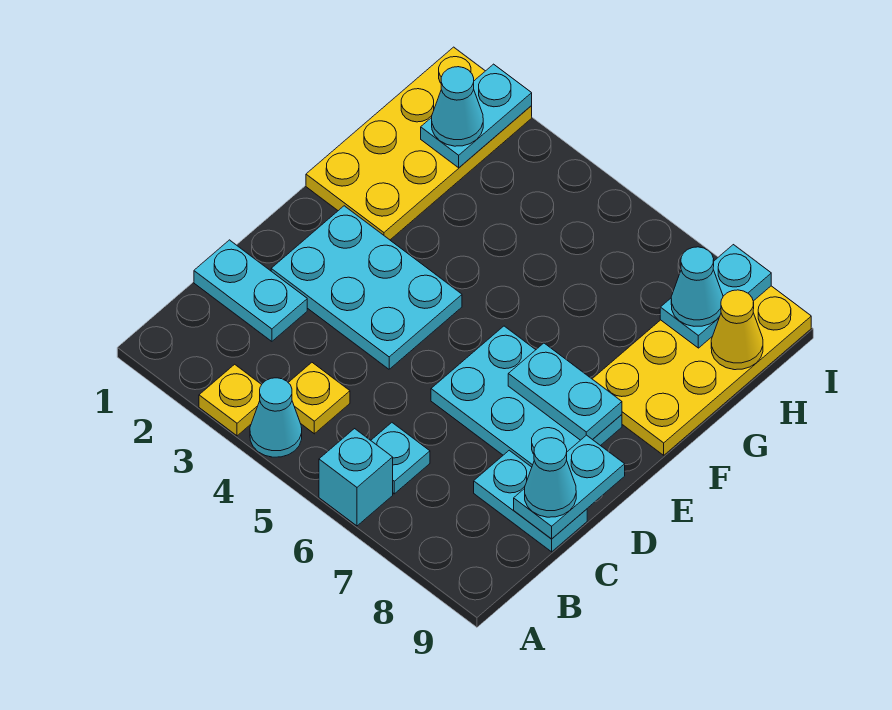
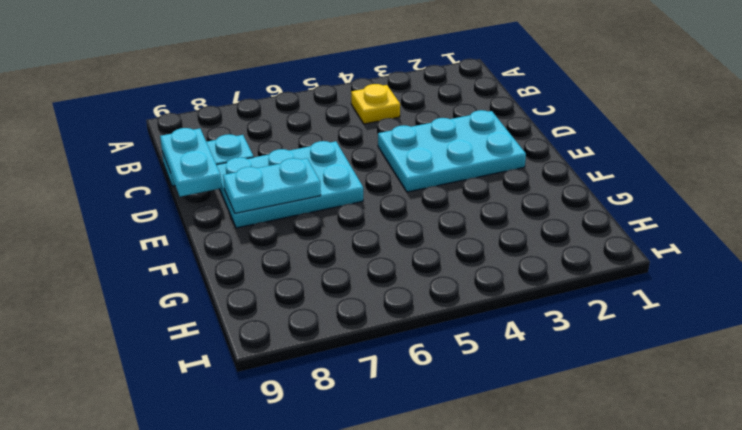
none -> yellow 1x1 plate [199,364,262,436]
none -> cyan 1x1 cone [250,378,302,457]
none -> cyan 1x1 brick [319,429,393,526]

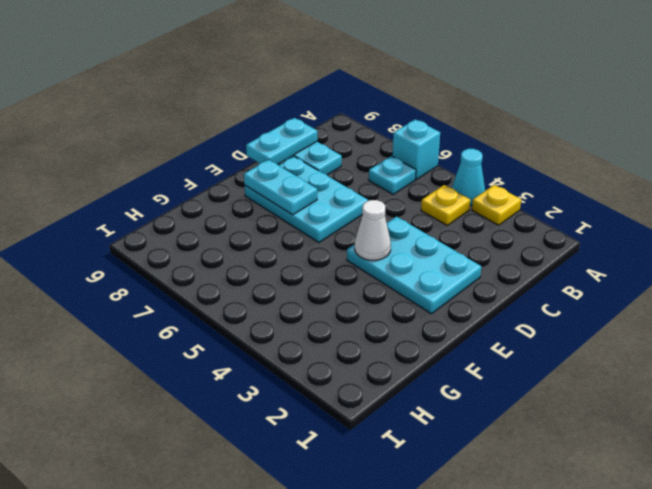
white 1x1 cone [355,200,391,260] -> none
none -> cyan 1x2 plate [194,240,307,341]
none -> yellow 2x4 plate [306,47,532,240]
none -> yellow 2x4 plate [593,286,811,455]

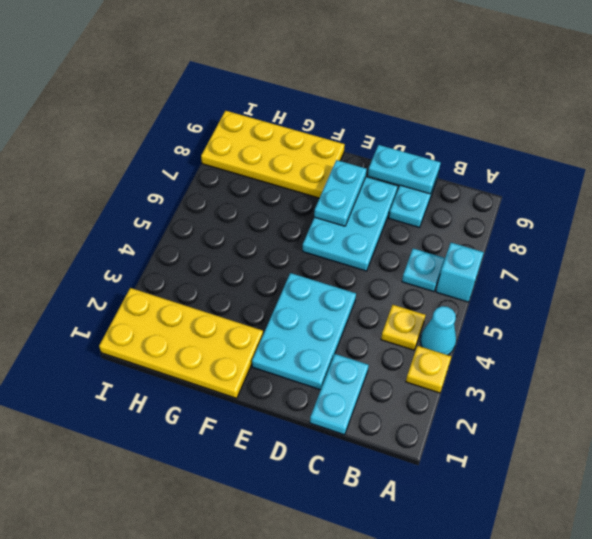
none -> cyan 1x2 plate [421,64,532,168]
none -> cyan 1x2 plate [660,245,771,348]
none -> yellow 1x1 cone [711,290,763,370]

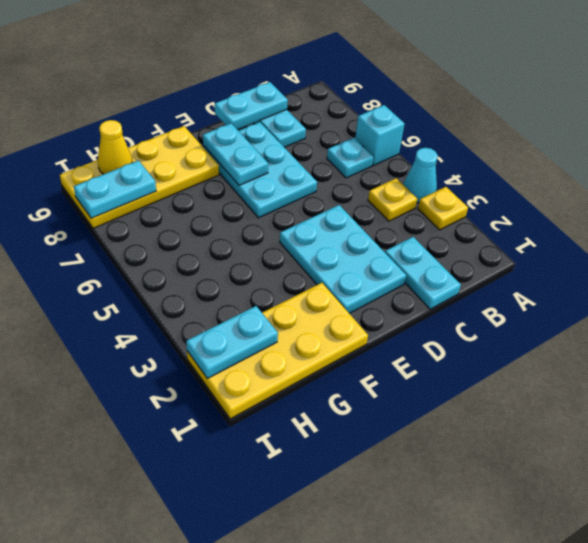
none -> cyan 1x1 cone [525,438,576,517]
none -> cyan 1x1 cone [432,67,483,146]
none -> cyan 1x1 cone [671,247,723,326]

